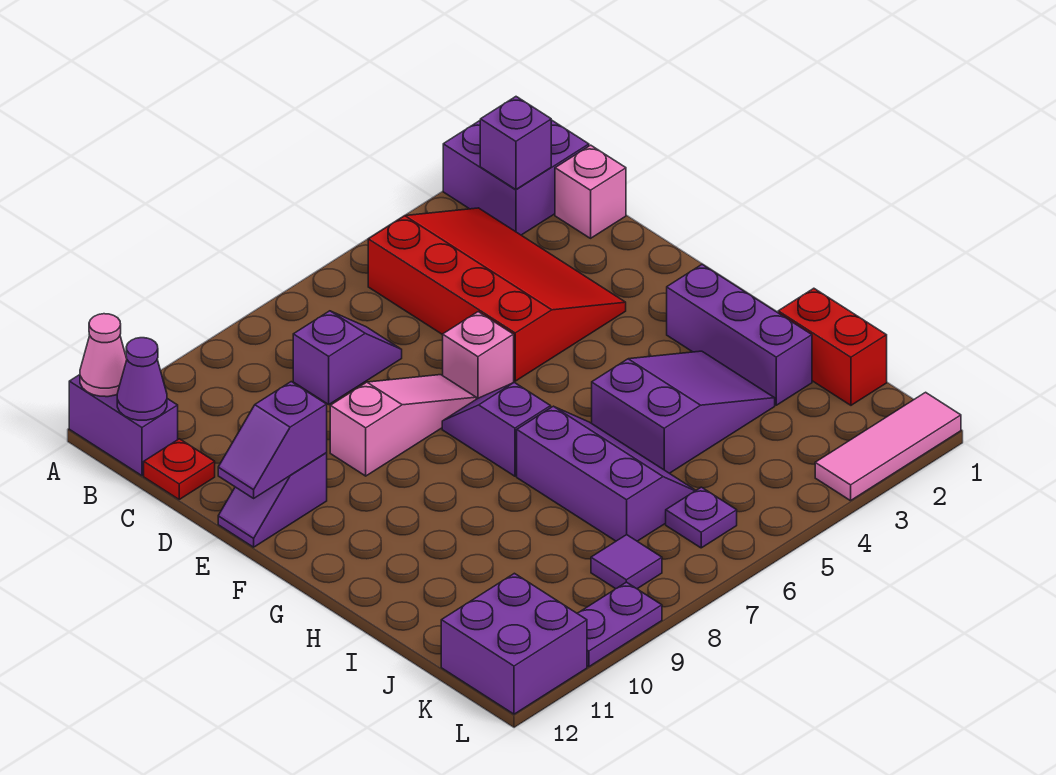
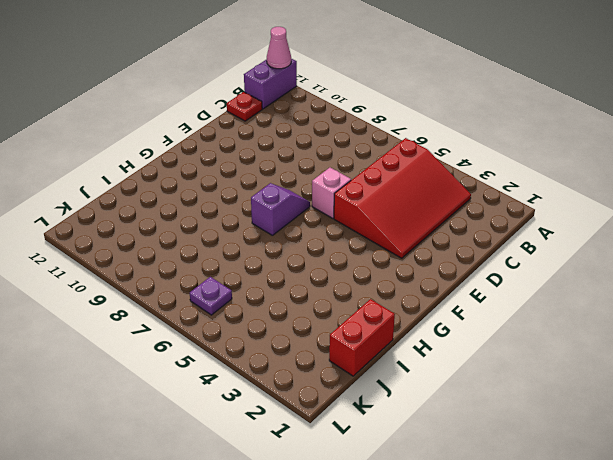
none -> purple 2x2 brick [443,120,589,235]
none -> pink 1x1 brick [555,145,626,238]
none -> purple 1x2 slope [293,311,402,404]

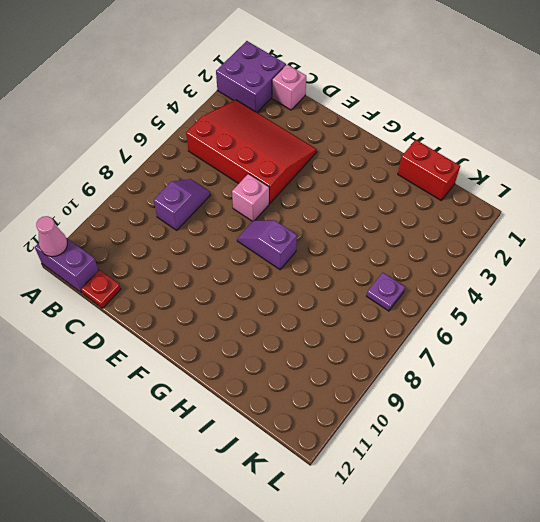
none -> pink 1x3 slope [330,375,476,476]
none -> purple 1x2 slope [218,453,327,547]
none -> purple 1x3 brick [667,265,812,405]

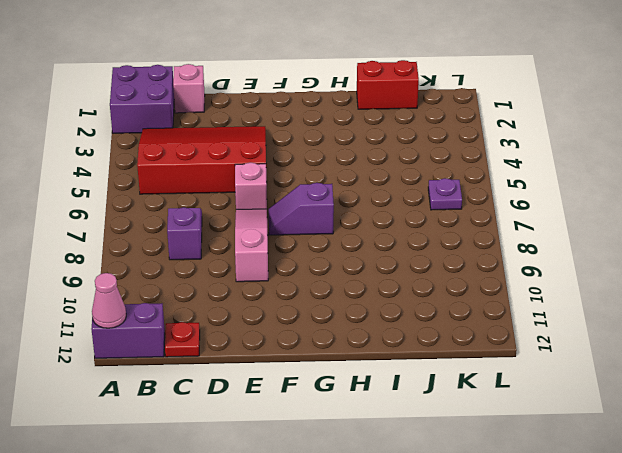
none -> purple 1x2 slope [218,453,327,547]
none -> purple 1x3 brick [667,265,812,405]
none -> purple 2x3 slope [592,351,775,473]

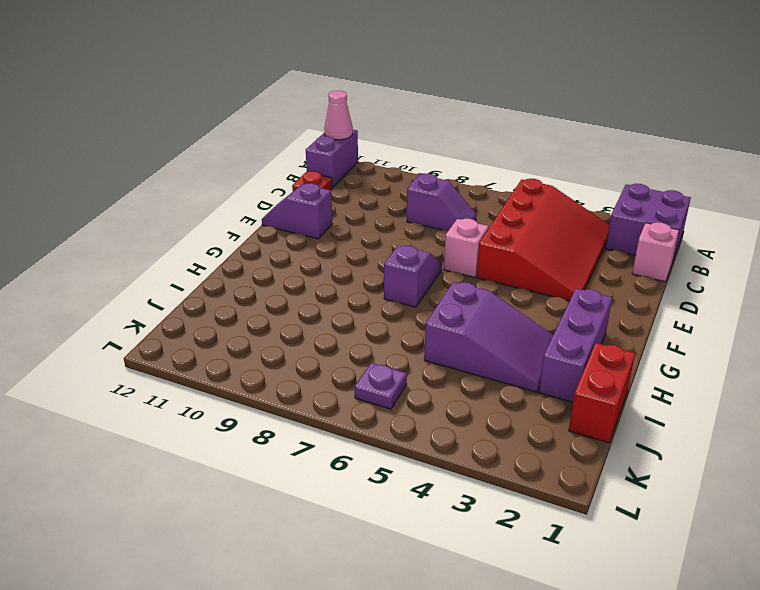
none -> pink 1x3 slope [330,375,476,476]
none -> purple 2x3 slope [517,406,696,541]
none -> purple 1x1 tile [591,535,662,589]

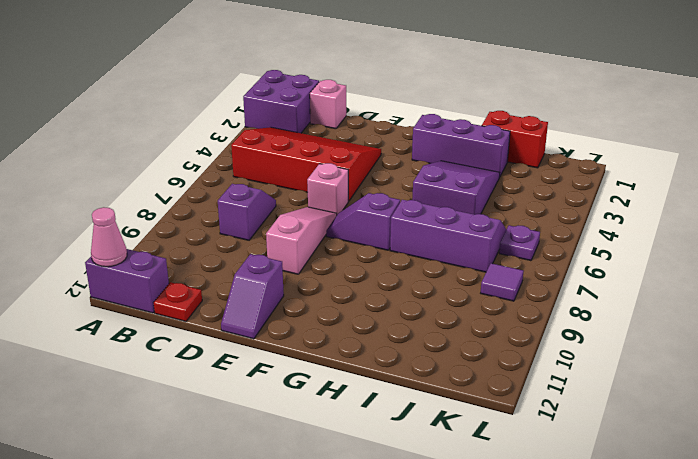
none -> purple 2x2 brick [441,573,587,714]
none -> pink 1x3 tile [815,392,961,501]
none -> purple 1x2 plate [577,582,662,667]

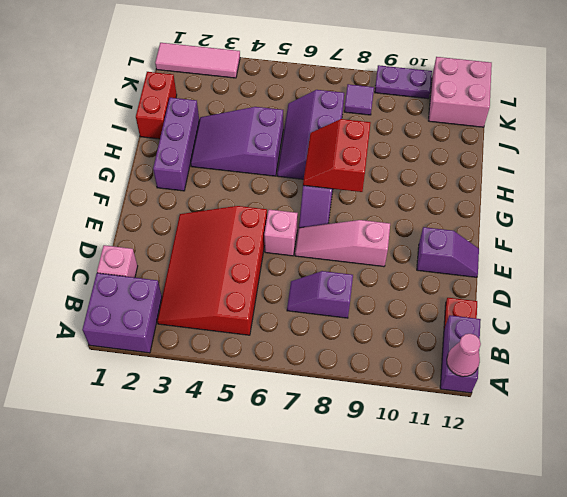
red 2x2 slope [303,119,371,192] -> none
pink 2x2 brick [429,57,492,127] -> purple 2x2 brick [441,573,587,714]
none -> purple 1x1 plate [666,487,737,548]
none -> purple 1x1 brick [480,97,551,190]
none -> purple 1x1 cone [117,338,167,420]

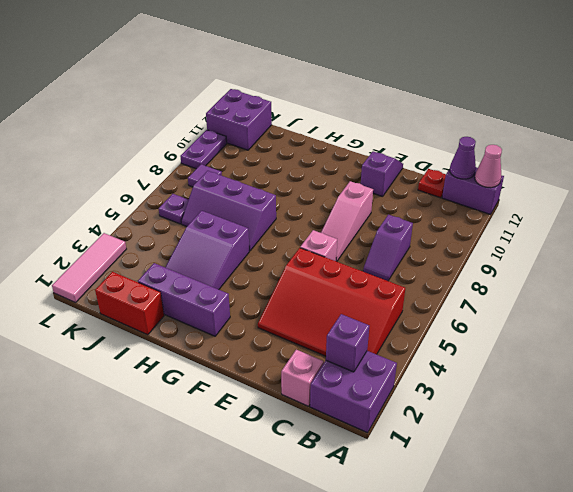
none -> purple 1x2 slope [442,383,551,476]
none -> purple 1x2 slope [218,382,327,498]

